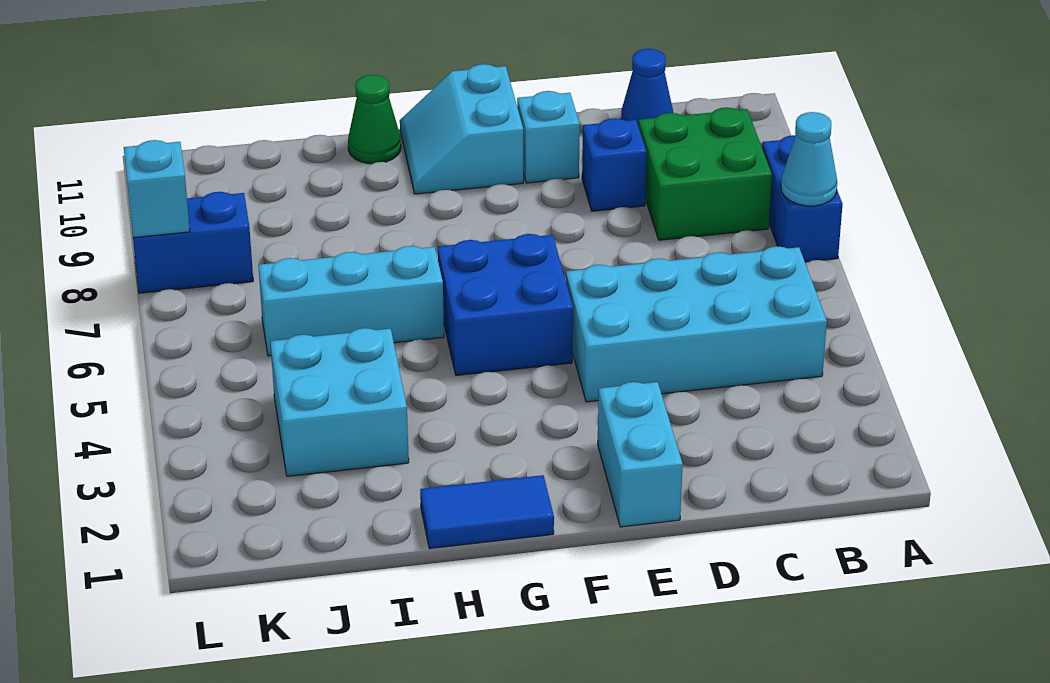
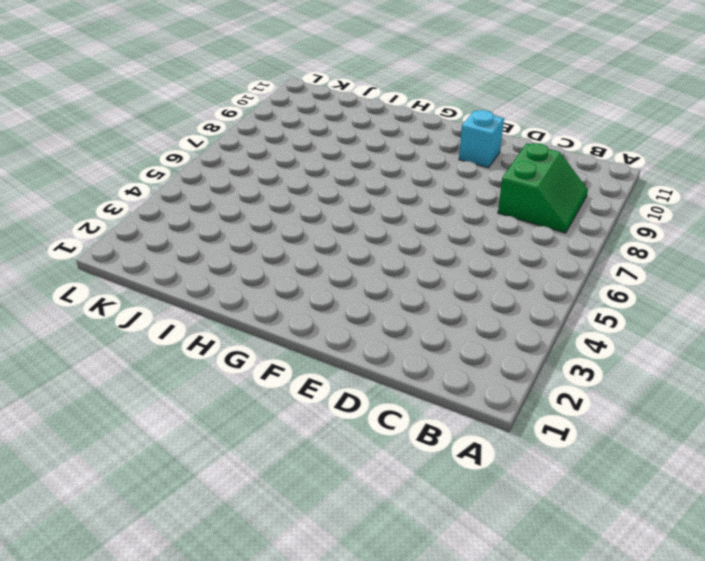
green 2x2 slope [498,143,588,233] -> green 2x2 brick [639,107,772,240]
none -> blue 1x2 brick [762,135,843,262]
none -> cyan 2x4 brick [566,246,827,402]
none -> blue 1x1 cone [621,49,673,127]

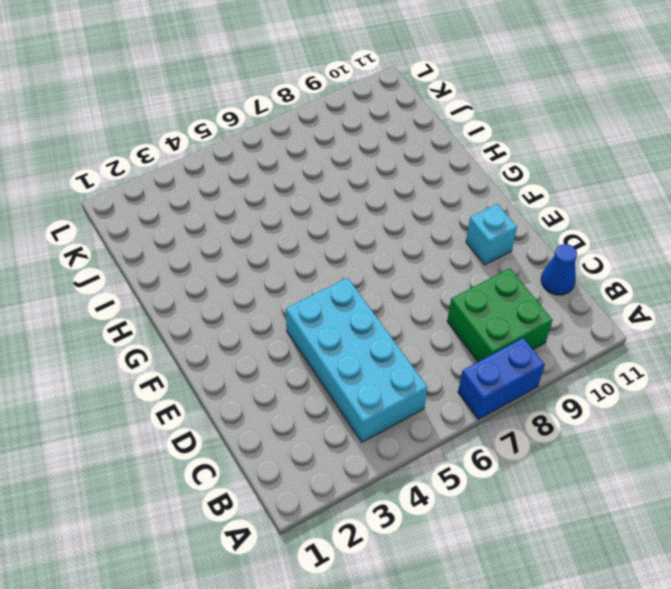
none -> blue 1x1 brick [582,118,647,211]
none -> cyan 1x2 brick [598,382,683,527]
none -> blue 2x2 brick [438,234,573,375]

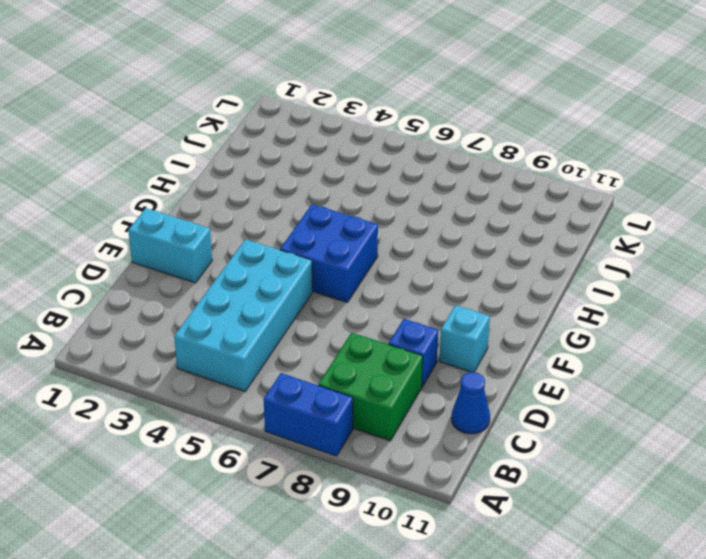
none -> cyan 2x2 slope [400,64,523,194]
none -> blue 1x2 tile [420,475,554,549]
none -> cyan 1x3 brick [258,246,444,356]

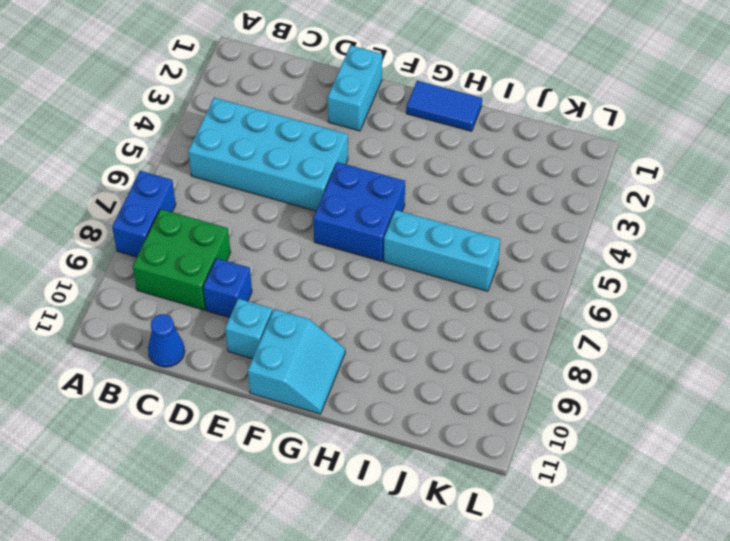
none -> green 1x1 cone [348,75,401,164]
none -> cyan 2x2 brick [270,328,409,476]
none -> blue 1x2 brick [132,192,253,293]

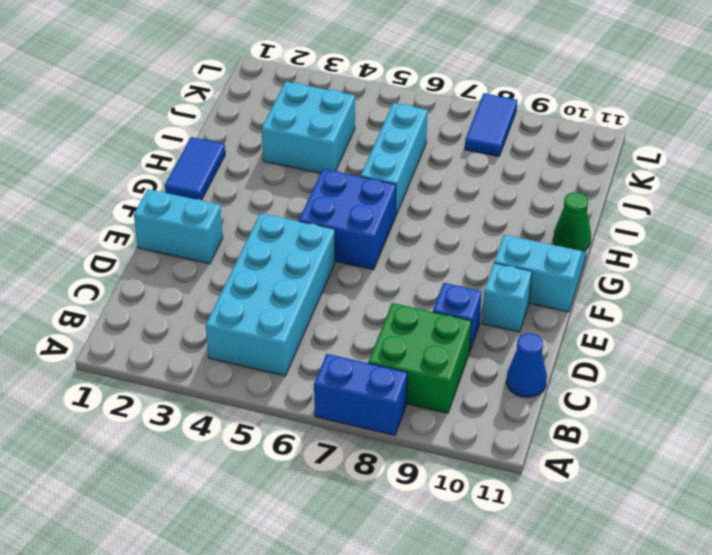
blue 1x2 tile [465,93,517,157] -> blue 1x2 brick [132,192,253,293]
none -> cyan 1x1 cone [781,112,837,206]
none -> cyan 1x1 brick [124,140,190,238]

